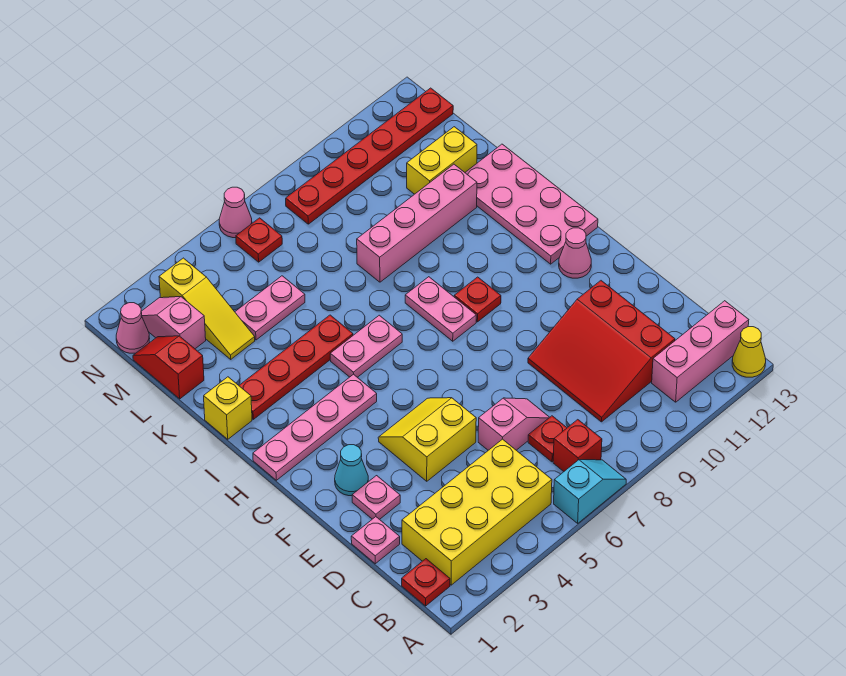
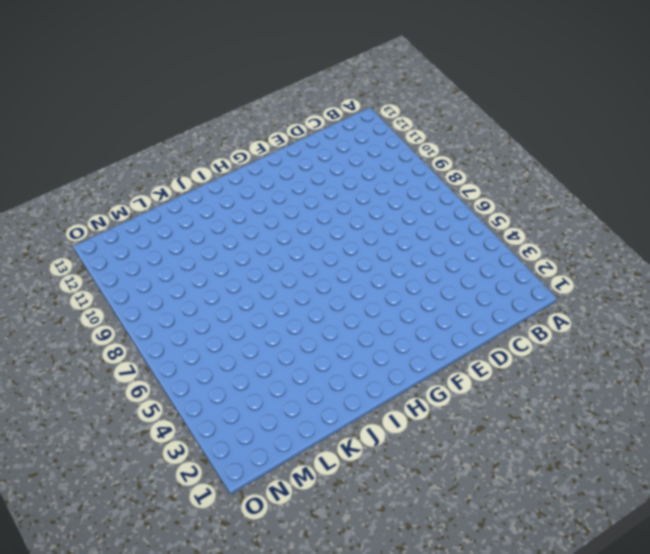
none -> cyan 1x2 slope [554,460,626,523]
none -> yellow 1x1 cone [732,327,766,377]
none -> red 1x1 plate [402,559,450,606]
none -> yellow 2x4 brick [402,439,552,585]

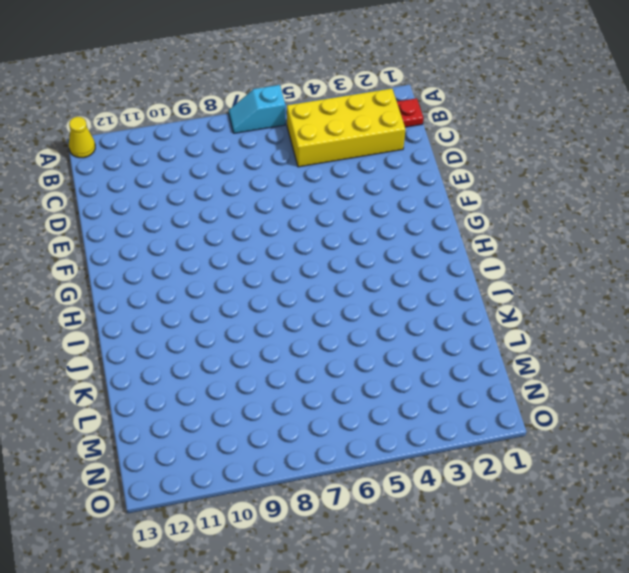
none -> red 1x1 brick [553,420,602,471]
none -> pink 1x3 brick [652,301,749,402]
none -> red 1x1 plate [528,416,567,462]
none -> red 3x3 slope [528,281,675,422]

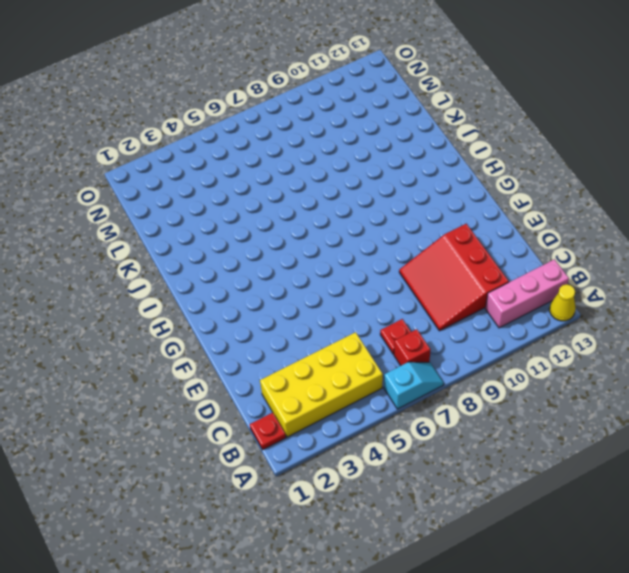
none -> pink 1x1 plate [351,517,400,564]
none -> pink 1x2 slope [478,398,550,450]
none -> pink 1x1 plate [352,476,400,519]
none -> yellow 2x2 slope [378,398,476,481]

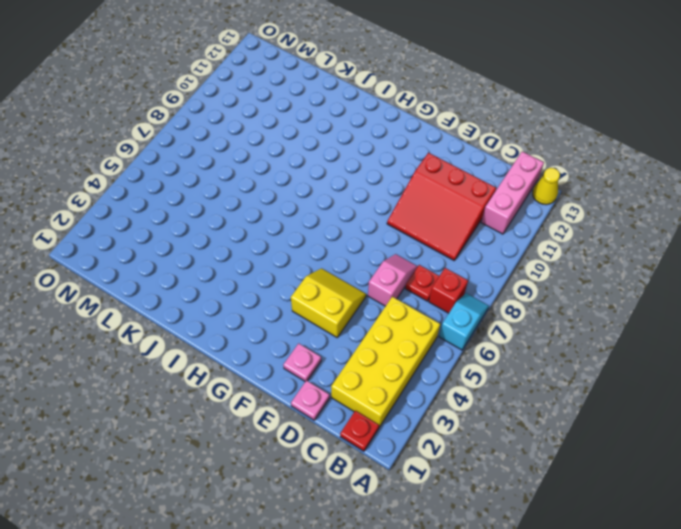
yellow 2x2 slope [291,268,366,337] -> yellow 2x2 slope turned to [378,398,476,481]
none -> cyan 1x1 cone [335,445,368,496]
none -> pink 1x1 cone [559,228,591,278]
none -> pink 1x4 plate [253,374,377,480]
none -> pink 1x2 plate [405,277,476,341]

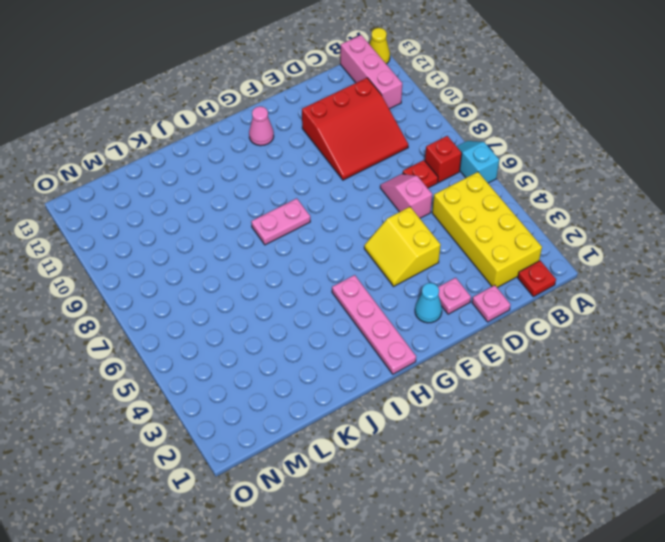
none -> red 1x1 plate [454,277,501,322]
none -> pink 2x4 plate [465,144,598,264]
none -> pink 1x2 plate [330,315,402,377]
none -> yellow 1x1 brick [204,377,252,439]

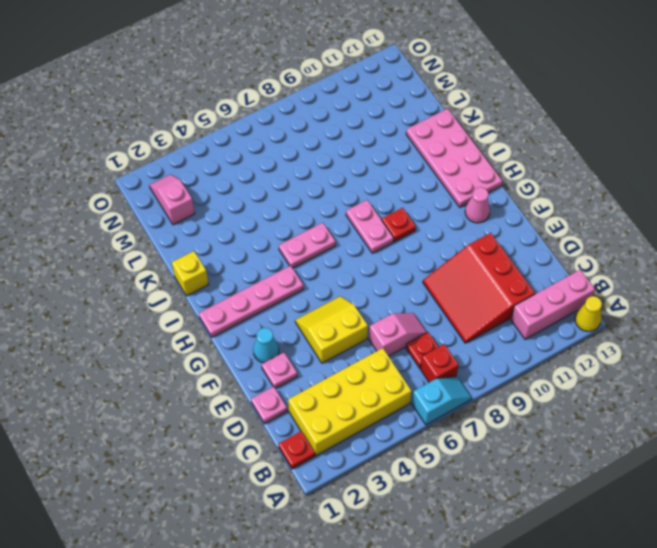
none -> red 1x4 plate [239,315,353,419]
none -> pink 1x4 brick [357,164,477,282]
none -> red 1x2 slope [133,336,204,399]
none -> yellow 1x3 slope [159,258,255,359]

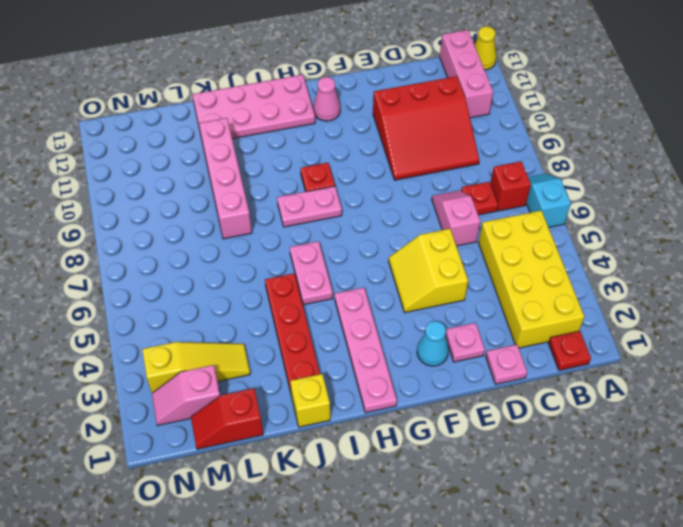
none -> pink 1x2 plate [235,276,305,340]
none -> yellow 1x2 brick [407,127,477,194]
none -> pink 1x1 cone [116,303,150,353]
none -> red 1x1 plate [236,218,282,262]

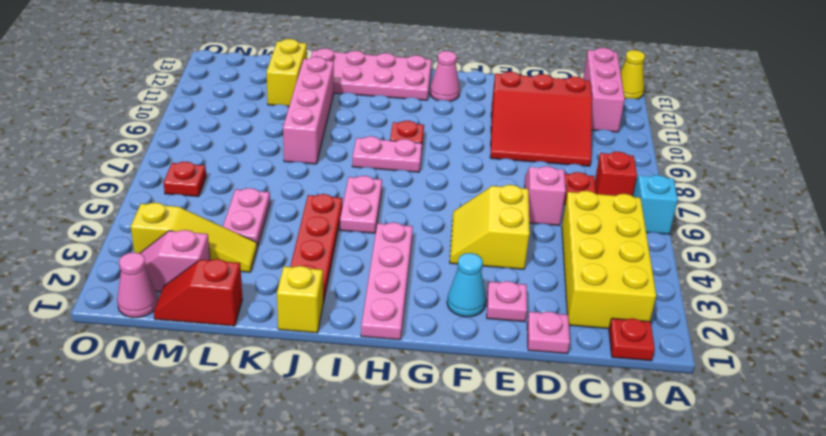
none -> red 1x6 plate [286,88,453,224]
none -> pink 1x1 cone [219,187,252,238]

